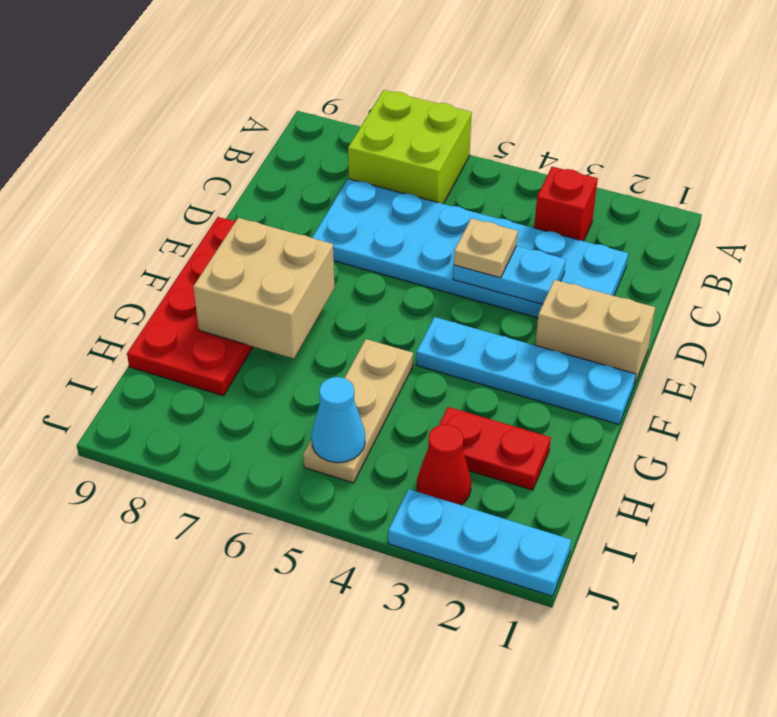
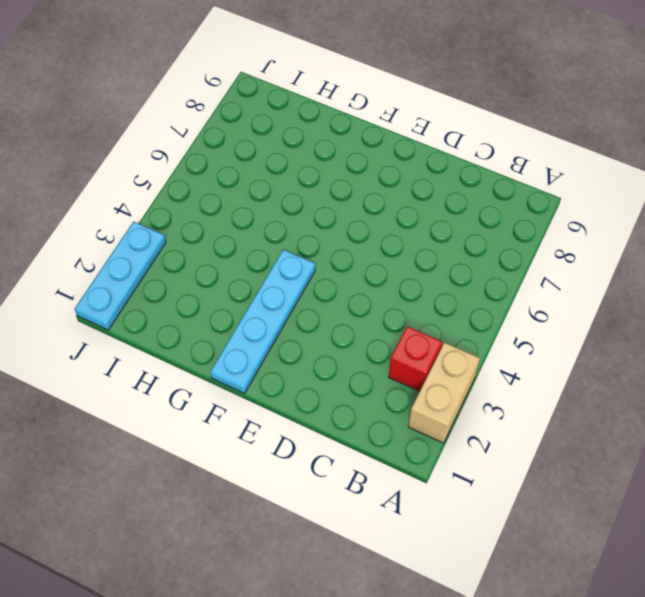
tan 1x2 brick [408,342,480,443] -> tan 1x2 brick moved to [535,280,655,385]
none -> lime 2x2 brick [348,90,472,204]
none -> cyan 2x6 plate [312,179,628,318]
none -> red 2x4 plate [127,217,253,396]

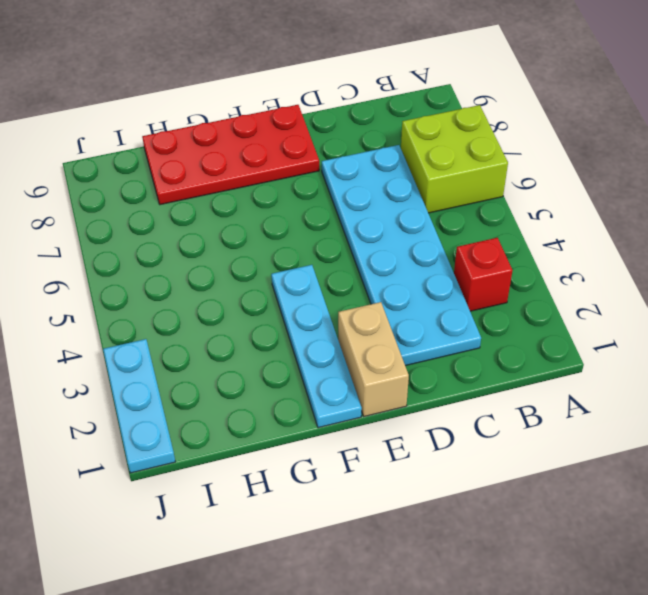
none -> tan 1x3 plate [303,339,413,483]
none -> red 1x2 plate [439,407,551,490]
none -> red 1x1 cone [417,424,471,505]

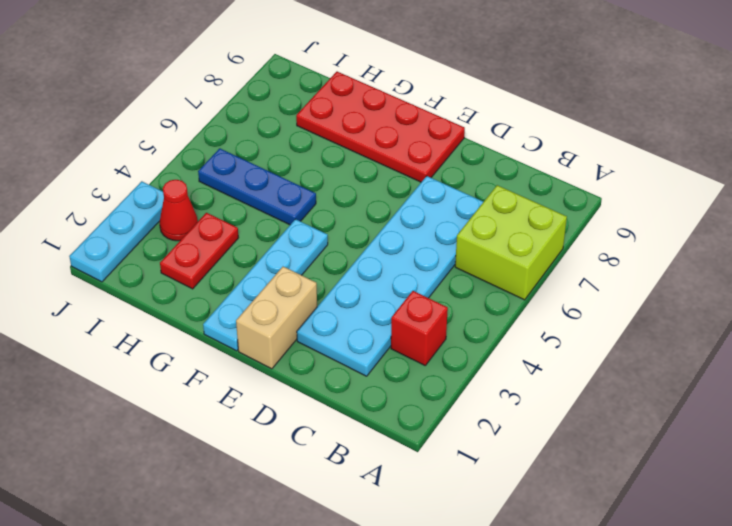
blue 1x3 plate [198,148,316,225] -> tan 1x3 plate [303,339,413,483]
none -> cyan 1x2 plate [453,246,566,305]
none -> tan 2x2 brick [193,218,334,358]
none -> cyan 1x1 cone [311,377,365,463]

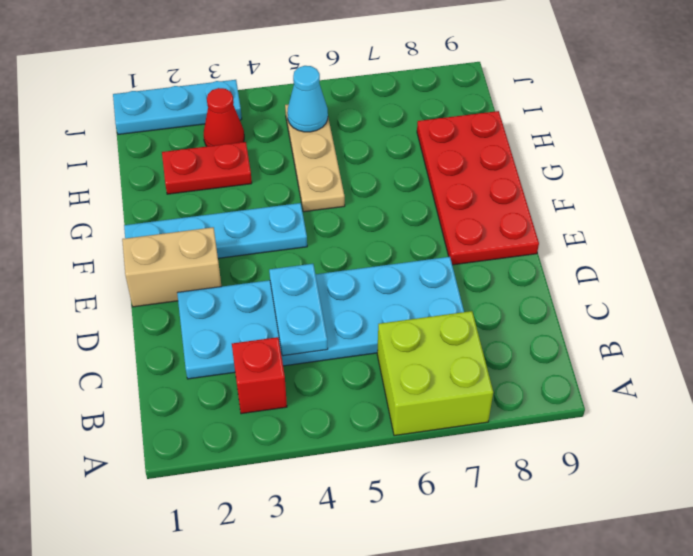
cyan 1x2 plate [269,264,328,356] -> cyan 1x2 plate turned to [453,246,566,305]
none -> tan 2x2 brick [193,218,334,358]
none -> tan 1x1 plate [454,218,518,278]

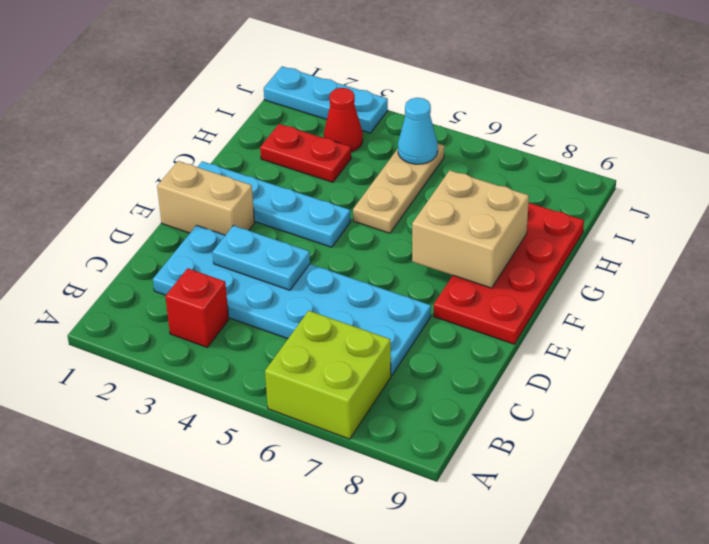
none -> tan 1x1 plate [454,218,518,278]

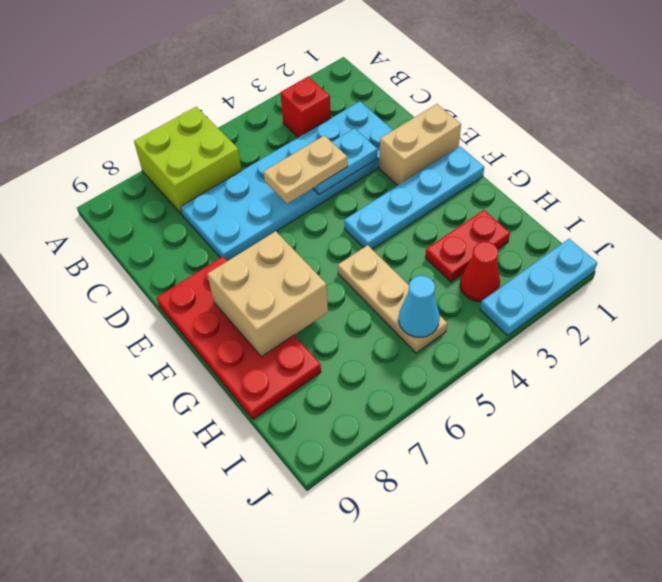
tan 1x2 plate [264,135,348,204] -> tan 1x1 plate [454,218,518,278]

